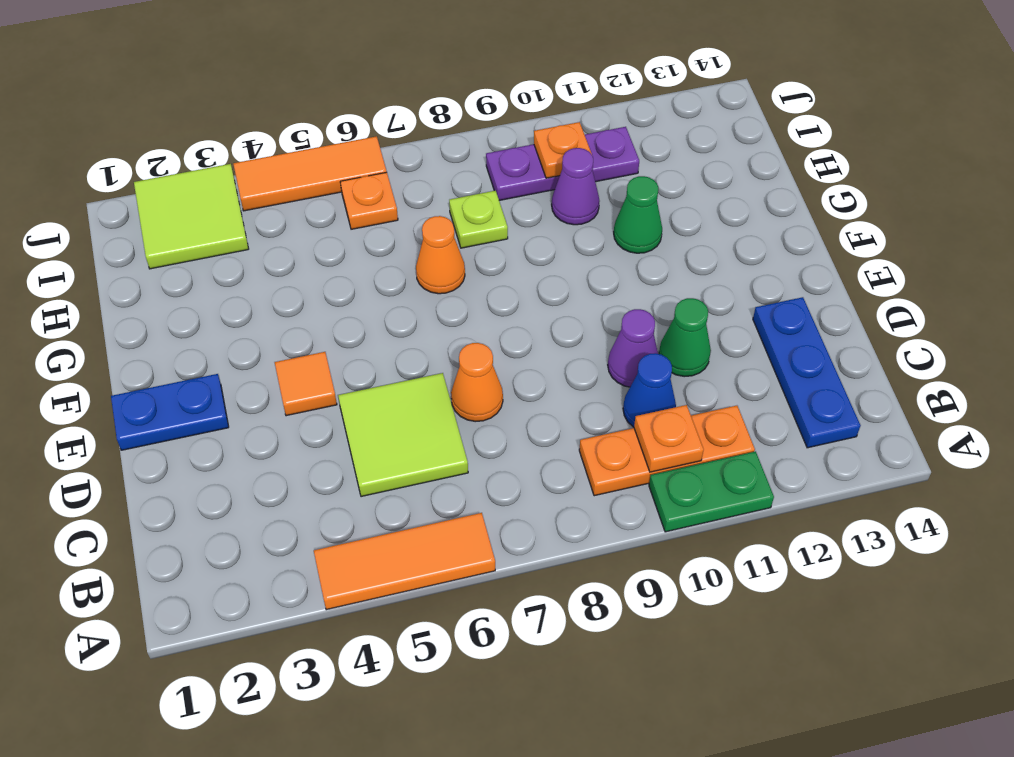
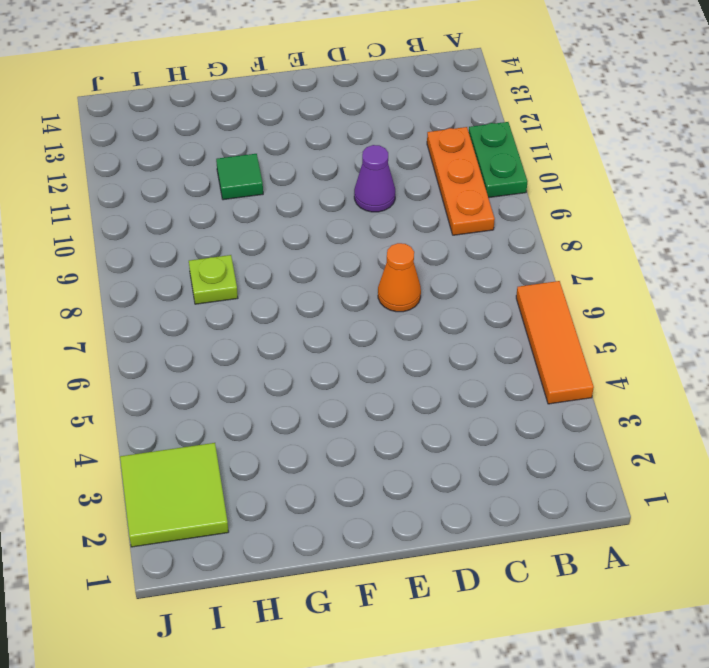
green 1x1 tile [216,154,263,200] -> green 1x1 cone [614,176,662,253]
none -> blue 1x3 plate [753,297,861,448]
none -> lime 2x2 tile [338,373,468,497]
none -> blue 1x1 cone [623,353,676,427]

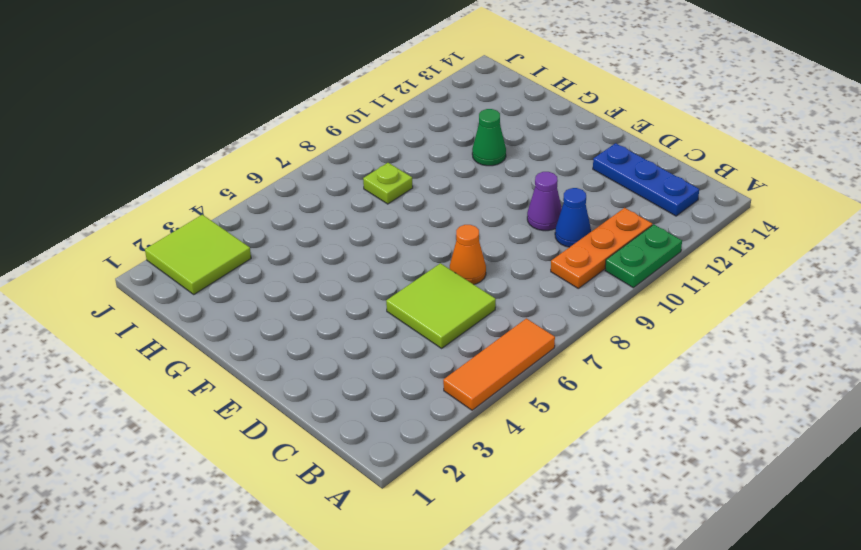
none -> green 1x1 cone [659,298,711,377]
none -> blue 1x2 plate [111,374,229,450]
none -> orange 1x1 tile [275,352,337,416]

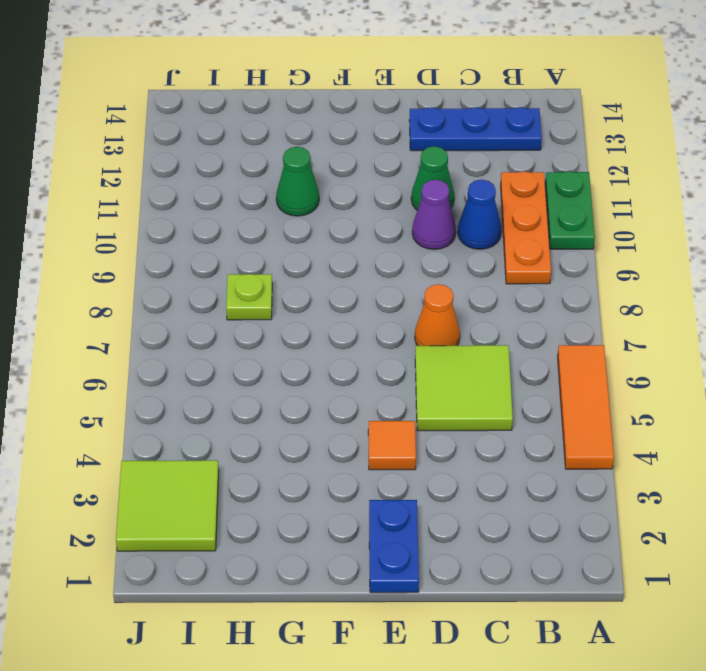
none -> orange 1x1 cone [416,216,465,294]
none -> purple 1x1 cone [552,148,599,225]
none -> orange 1x1 plate [340,172,398,229]

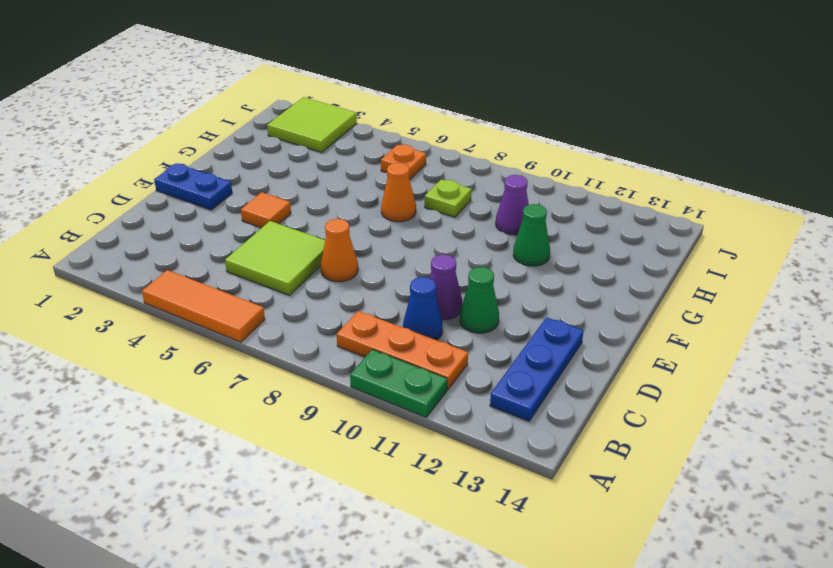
none -> purple 1x3 plate [486,127,639,200]
none -> orange 1x3 tile [233,136,387,211]
none -> orange 1x1 plate [634,405,704,472]

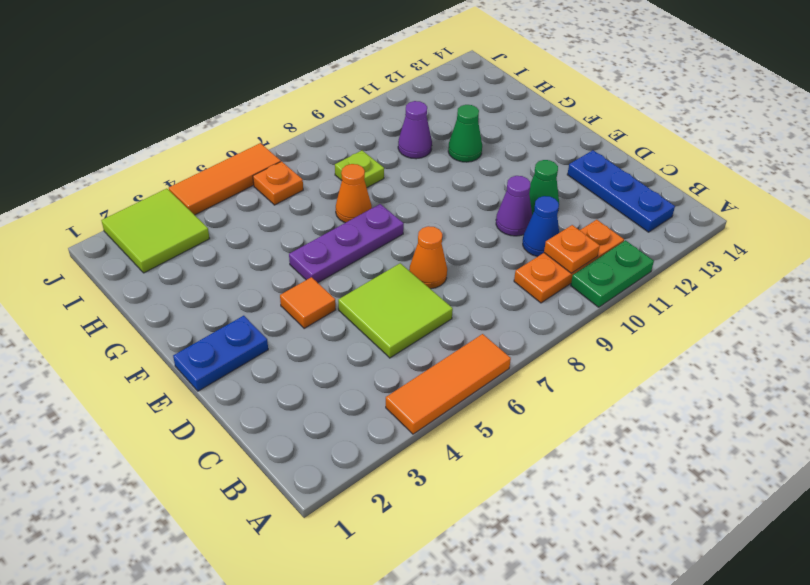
purple 1x3 plate [289,204,404,283] -> purple 1x3 plate moved to [486,127,639,200]
none -> orange 1x1 plate [534,122,592,178]

